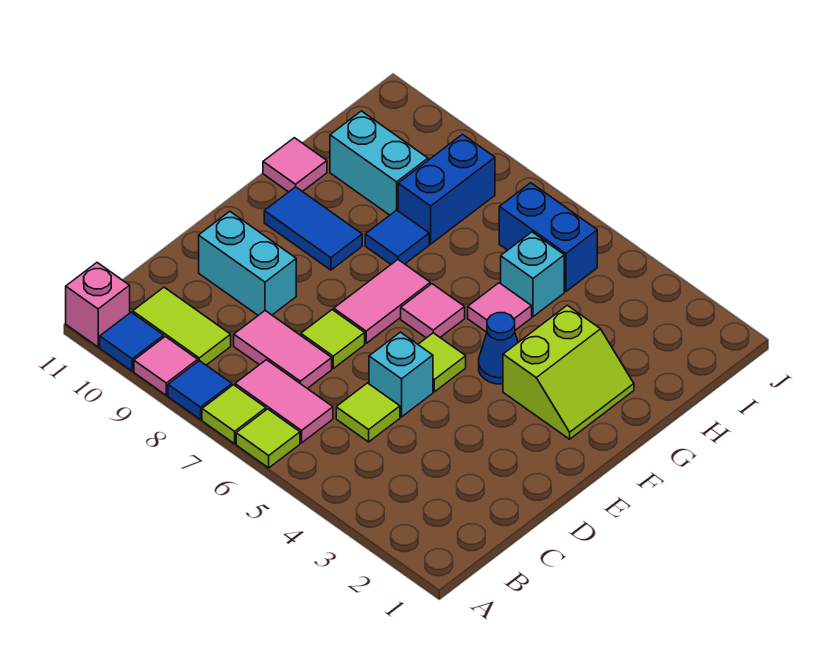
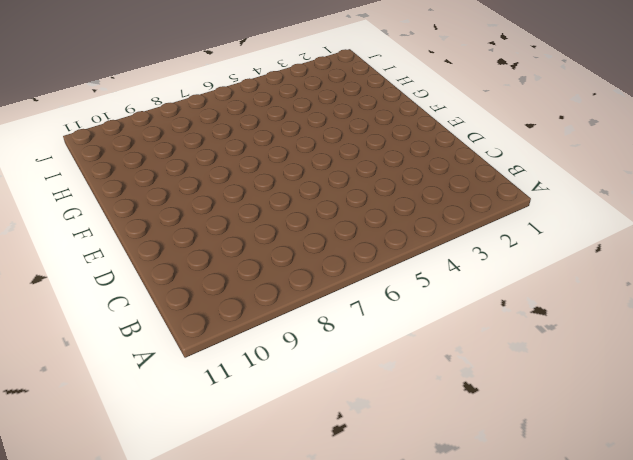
none -> lime 1x1 tile [236,409,300,468]
none -> lime 1x1 tile [202,385,266,444]
none -> blue 1x1 tile [168,361,232,420]

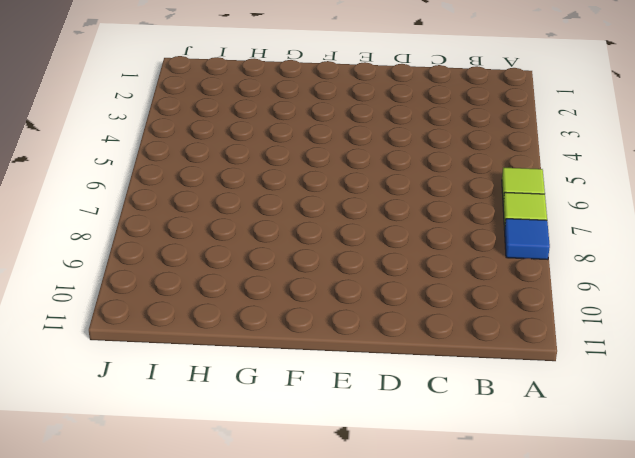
none -> pink 1x1 tile [134,336,198,395]
none -> blue 1x1 tile [100,312,164,371]
none -> pink 1x1 brick [66,263,130,347]

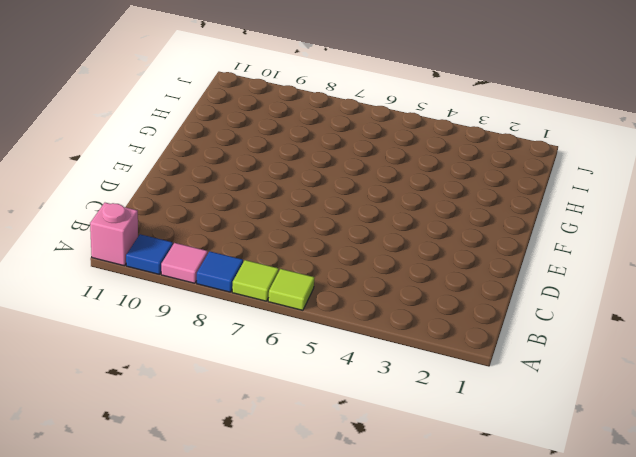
none -> pink 1x2 tile [235,360,333,443]
none -> lime 1x2 tile [133,287,231,365]
none -> lime 1x1 tile [336,383,400,442]

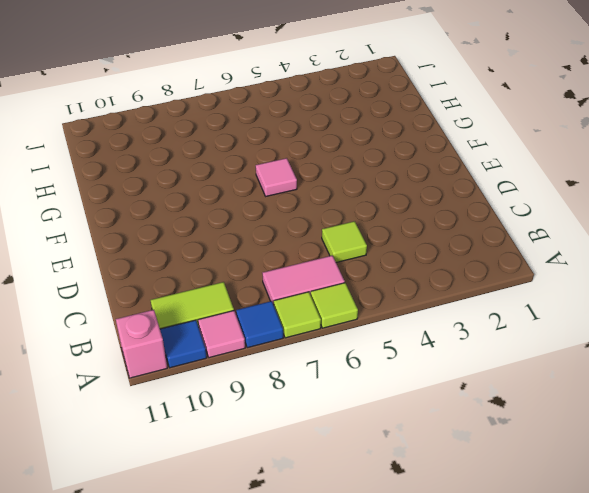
none -> pink 1x2 tile [234,311,332,388]
none -> cyan 1x1 brick [369,332,433,417]
none -> lime 1x1 tile [301,310,365,368]

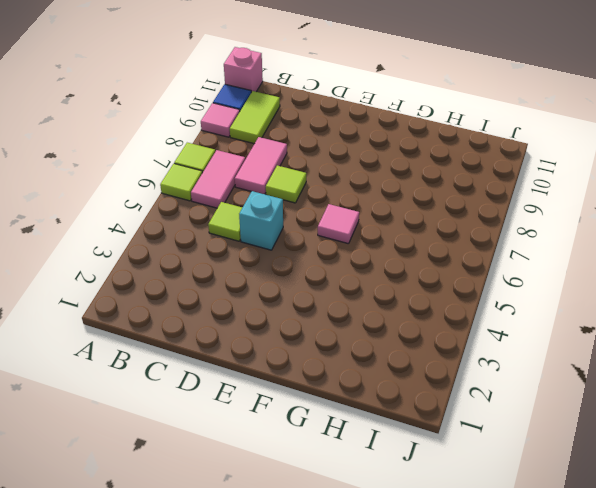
none -> blue 1x1 tile [168,361,232,420]
none -> cyan 1x2 brick [199,211,296,315]
none -> lime 1x1 tile [418,333,466,392]

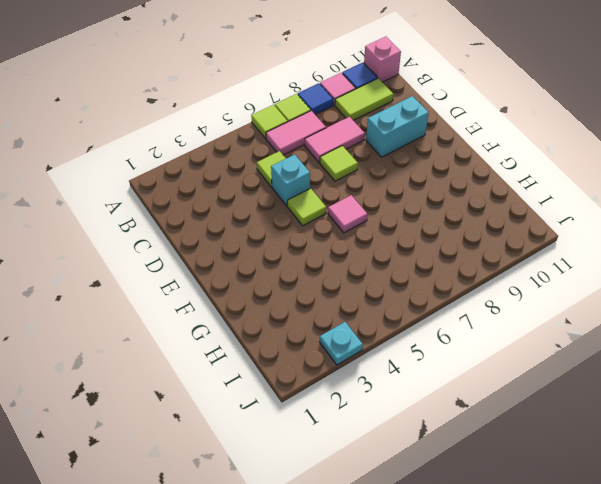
cyan 1x1 plate [320,322,363,365] -> none
none -> pink 1x2 tile [334,260,430,343]
none -> lime 2x2 slope [503,305,634,439]
none -> blue 1x1 cone [479,313,518,384]

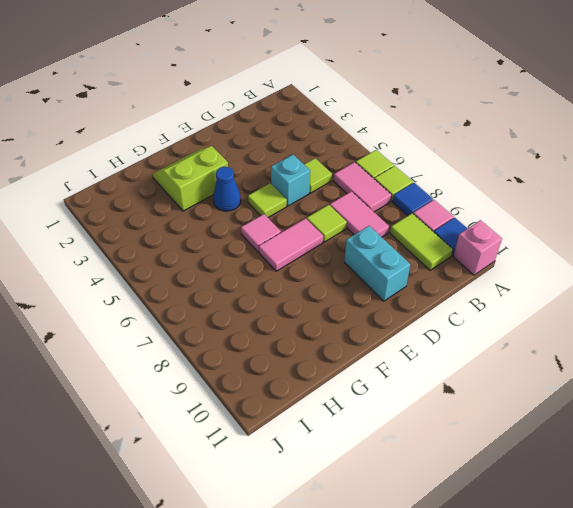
none -> blue 1x2 tile [264,187,362,270]
none -> pink 1x1 tile [468,283,532,332]
none -> blue 1x1 tile [365,210,429,264]

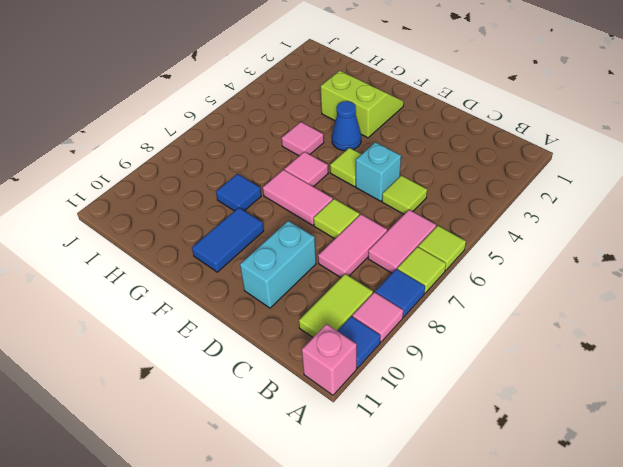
none -> pink 1x1 tile [263,138,327,192]
none -> cyan 1x1 brick [501,232,564,317]
none -> blue 1x2 brick [398,134,495,244]

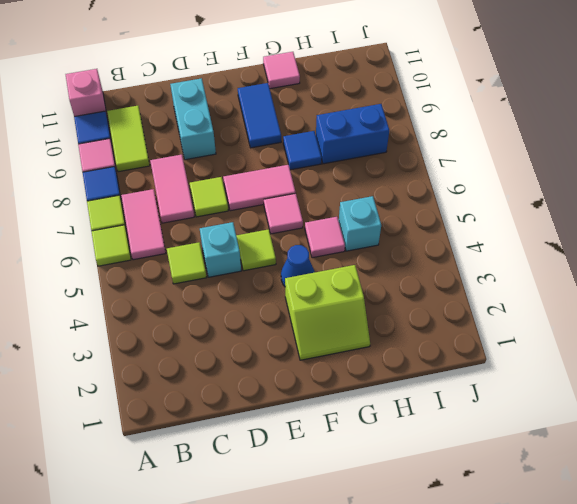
none -> cyan 1x2 brick [330,111,428,215]
none -> blue 1x2 brick [499,183,597,291]

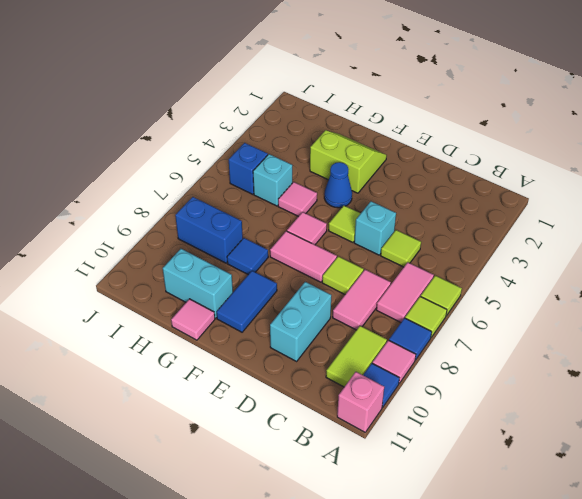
cyan 1x2 brick [163,249,233,318] -> cyan 1x2 brick turned to [330,111,428,215]
blue 1x1 brick [229,143,268,194] -> blue 1x2 brick [499,183,597,291]

